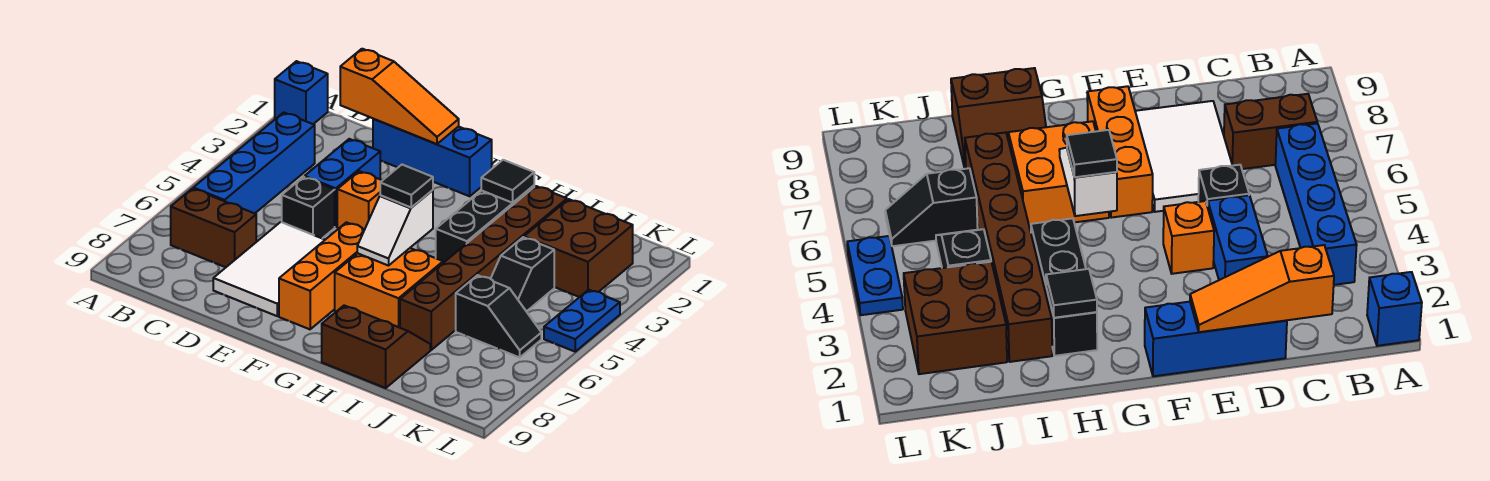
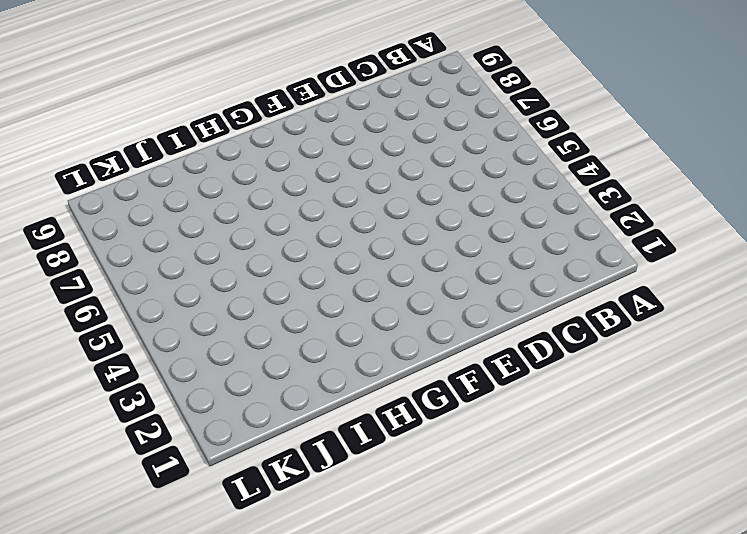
none -> blue 1x1 brick [275,61,328,124]
none -> blue 1x4 brick [193,112,315,213]
none -> brown 1x2 brick [171,189,256,267]

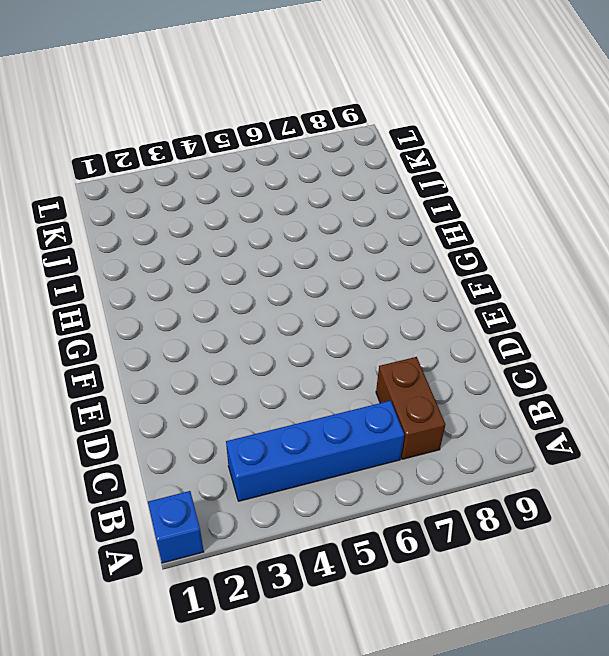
none -> blue 1x3 brick [373,119,492,196]
none -> blue 1x2 brick [305,139,380,227]
none -> black 1x1 brick [282,177,335,238]

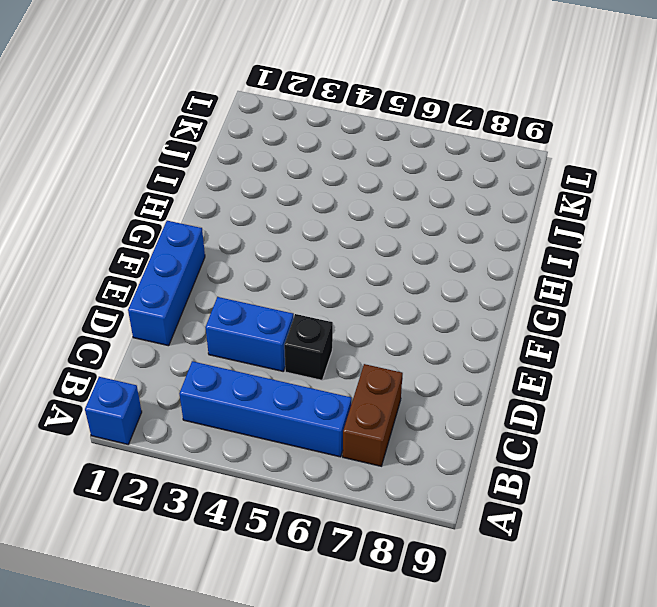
none -> white 2x3 tile [213,222,325,316]
none -> orange 1x1 brick [337,171,382,230]
none -> orange 1x3 brick [279,222,364,329]

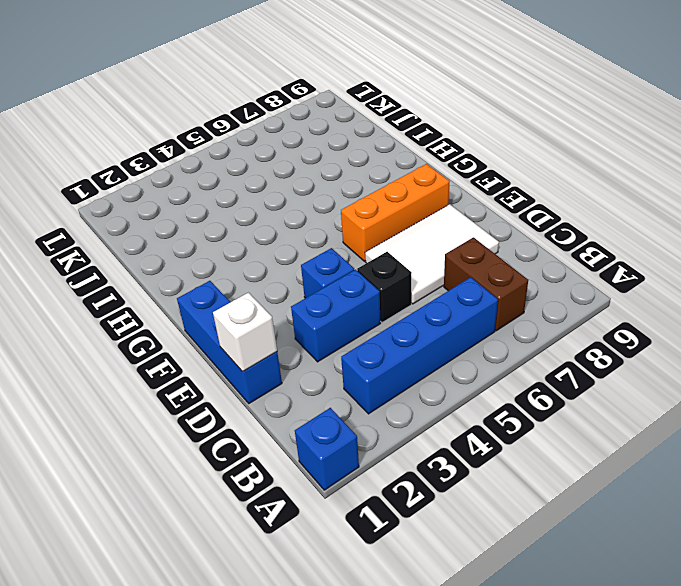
white 1x1 brick [213,293,277,372] -> orange 1x3 slope [340,49,459,144]
blue 1x1 brick [301,248,354,298] -> orange 1x1 brick [337,171,382,230]
none -> orange 2x2 brick [335,248,443,328]
none -> black 1x3 brick [436,186,534,263]
none -> brown 2x2 slope [322,305,430,388]

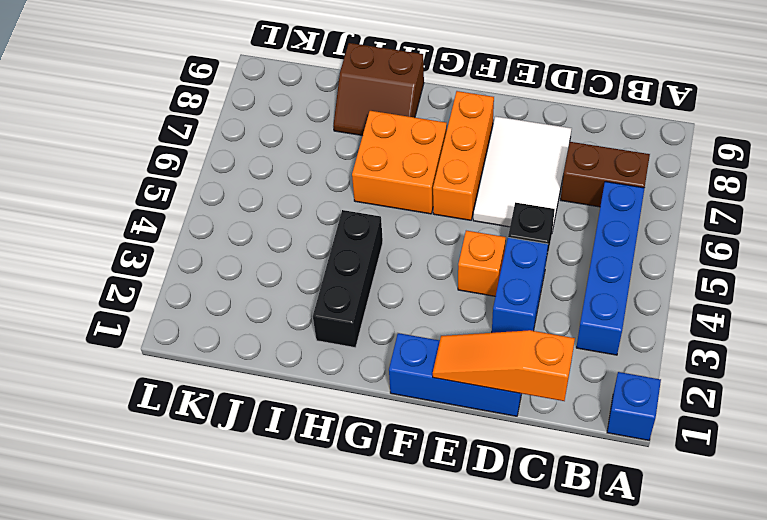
none -> brown 1x6 brick [400,186,567,350]
none -> brown 2x2 brick [524,199,633,297]
none -> black 1x2 slope [491,237,554,312]

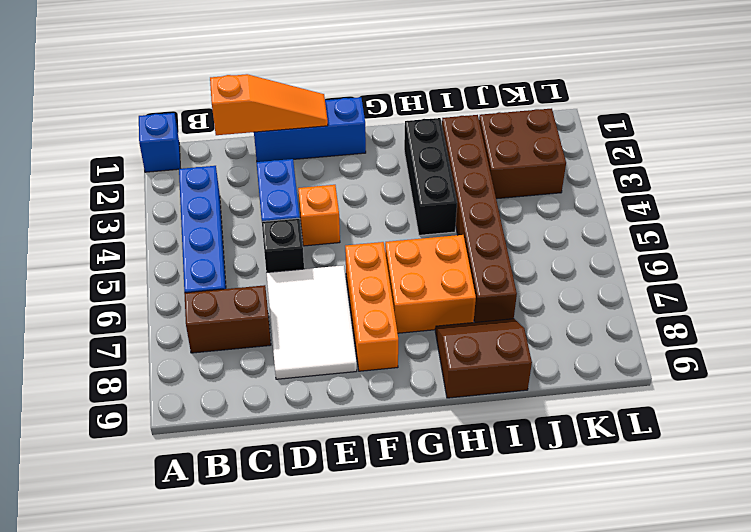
none -> black 1x2 slope [491,237,554,312]
none -> black 1x2 slope [456,275,541,357]
none -> blue 1x2 plate [544,290,620,352]

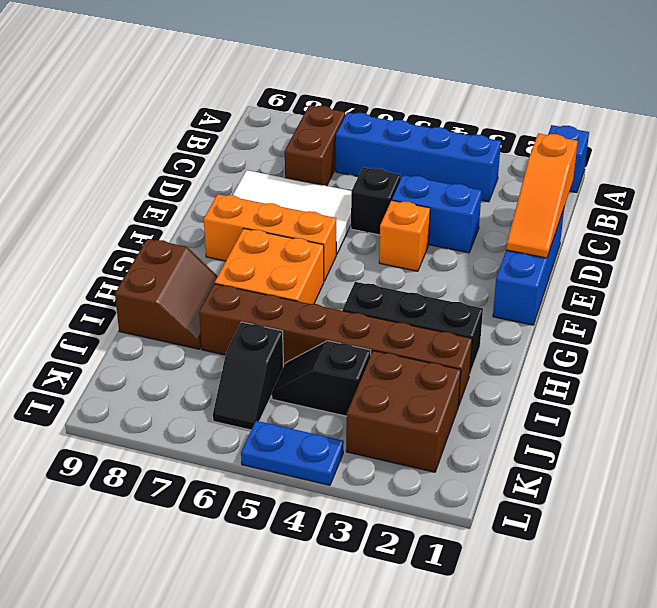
none -> white 1x2 slope [357,190,433,266]
none -> black 1x1 tile [481,160,534,203]
none -> black 1x1 tile [380,165,433,208]

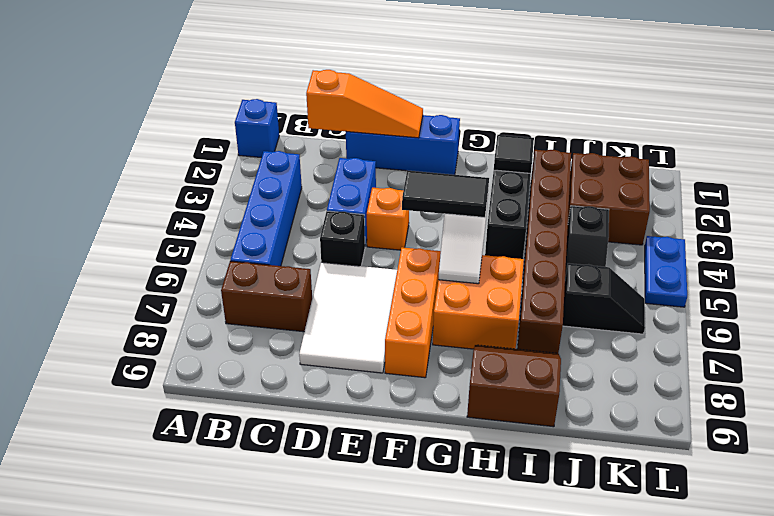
black 1x2 tile [402,171,489,218] -> black 1x1 tile [380,165,433,208]

